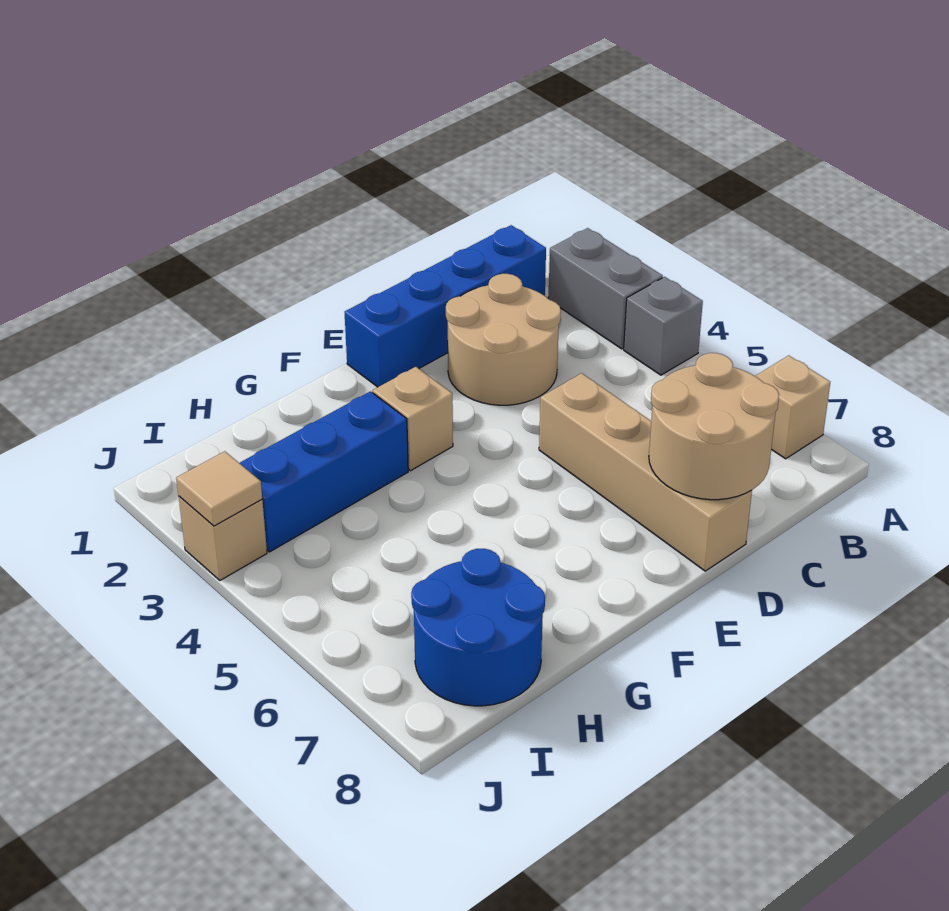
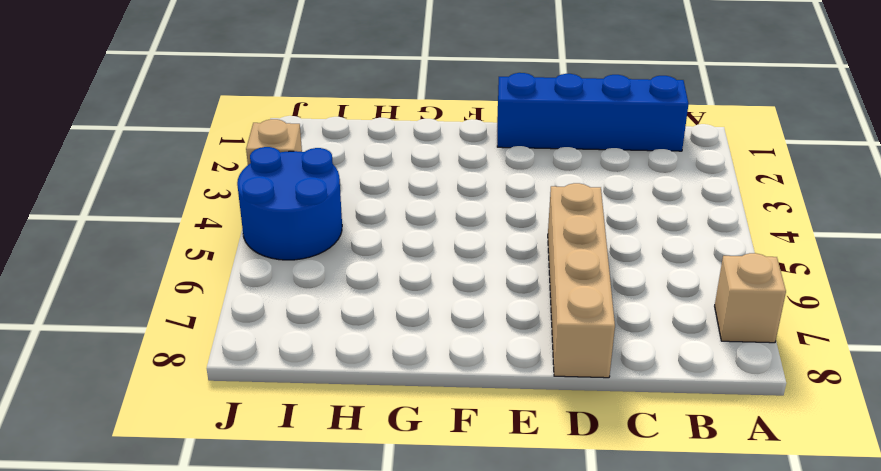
blue 2x2 round brick [237,147,342,260] -> blue 2x2 round brick moved to [411,549,545,706]
none -> grey 1x2 brick [548,228,663,349]
none -> grey 1x1 brick [624,277,703,375]
none -> tan 2x2 round brick [446,274,561,405]

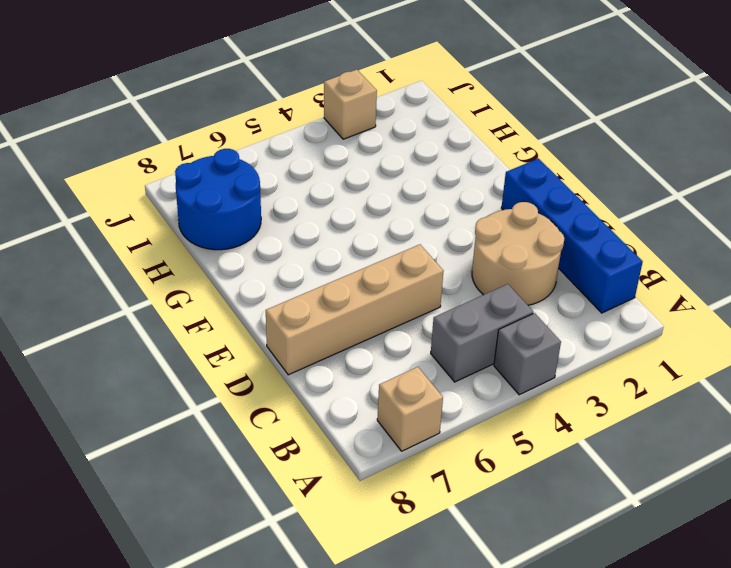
grey 1x2 brick [431,284,533,382] -> grey 1x2 brick moved to [548,228,663,349]
none -> tan 1x1 brick [373,367,453,471]
none -> blue 1x3 brick [240,391,408,552]
none -> tan 2x2 round brick [649,353,779,500]

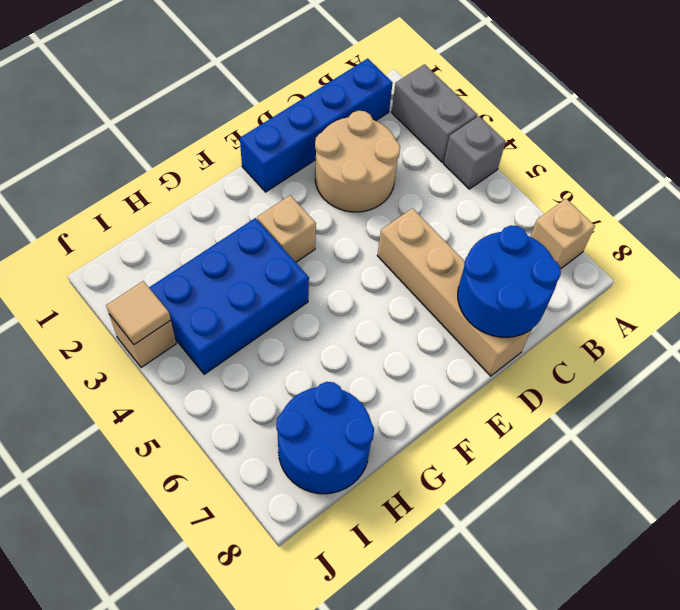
blue 2x2 round brick [458,225,561,337] -> tan 2x2 round brick [649,353,779,500]
blue 2x3 brick [149,218,309,374] -> blue 1x3 brick [240,391,408,552]

